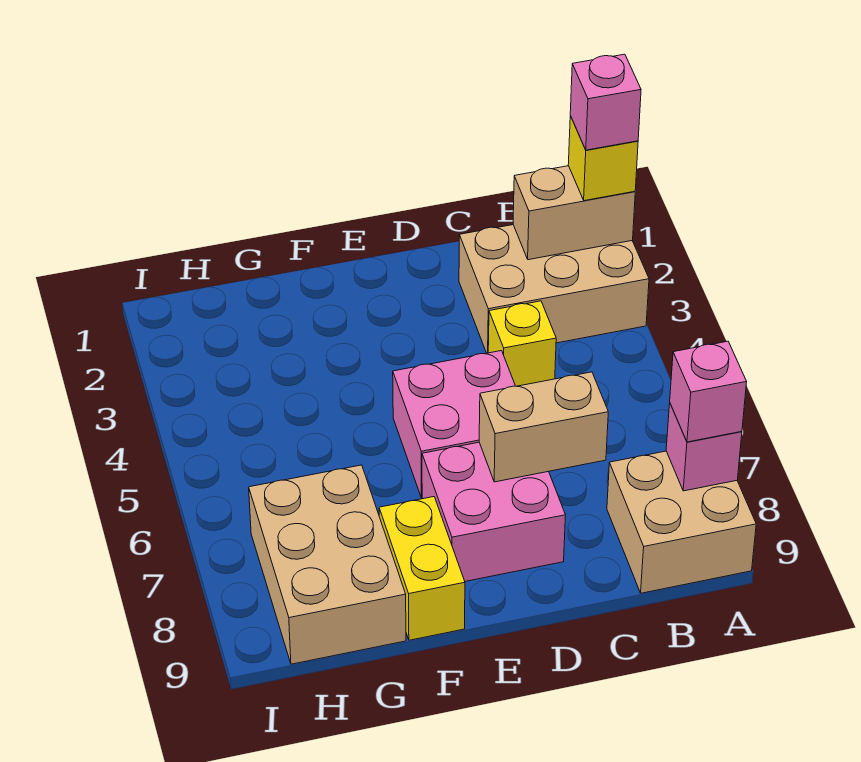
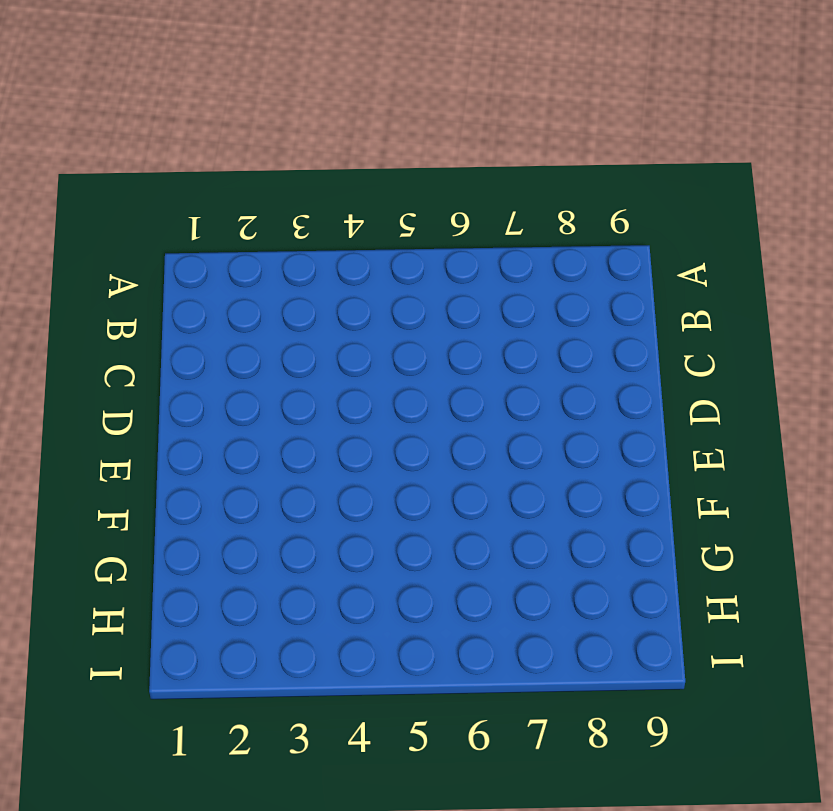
none -> tan 2x3 brick [459,225,649,353]
none -> tan 2x2 brick [607,451,756,593]
none -> yellow 1x1 brick [488,301,556,386]

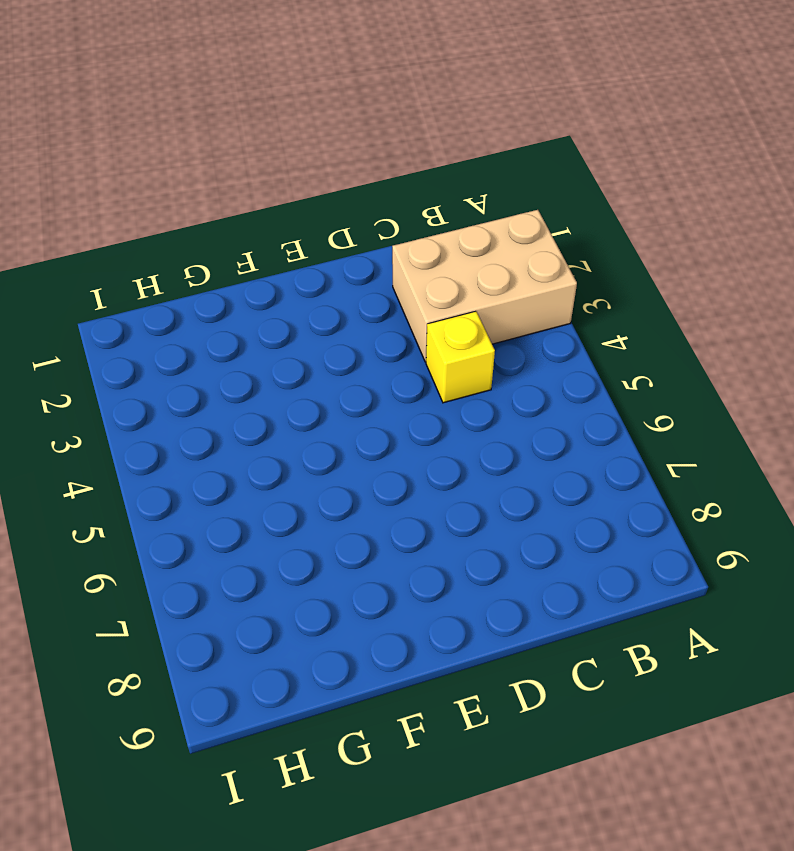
none -> tan 2x2 brick [607,451,756,593]
none -> pink 2x2 brick [393,351,515,498]
none -> pink 2x2 brick [422,442,566,581]

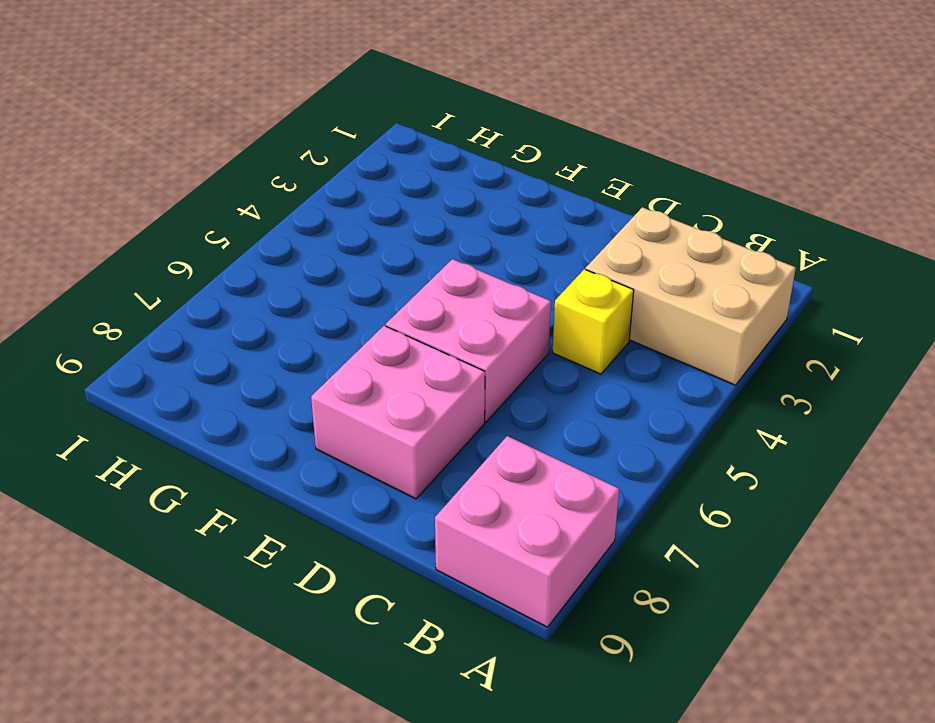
pink 2x2 brick [435,436,619,627] -> tan 2x2 brick [607,451,756,593]
none -> yellow 1x2 brick [379,497,465,640]
none -> tan 2x3 brick [249,465,406,664]
none -> tan 1x2 brick [513,166,635,260]

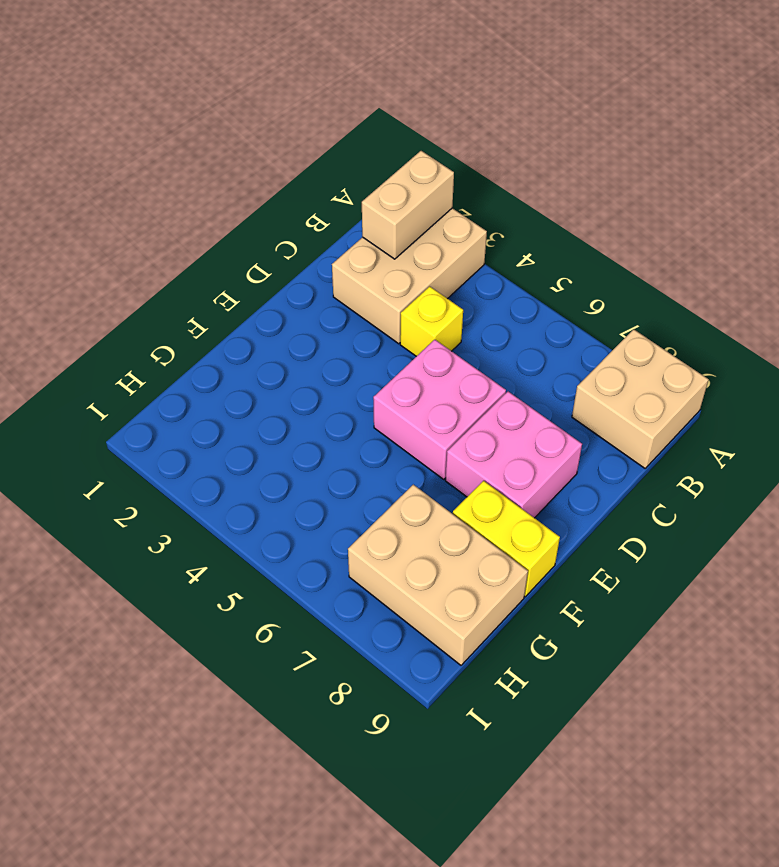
none -> pink 1x1 brick [666,404,742,491]
none -> tan 1x2 brick [479,372,608,482]
none -> yellow 1x1 brick [568,116,638,201]

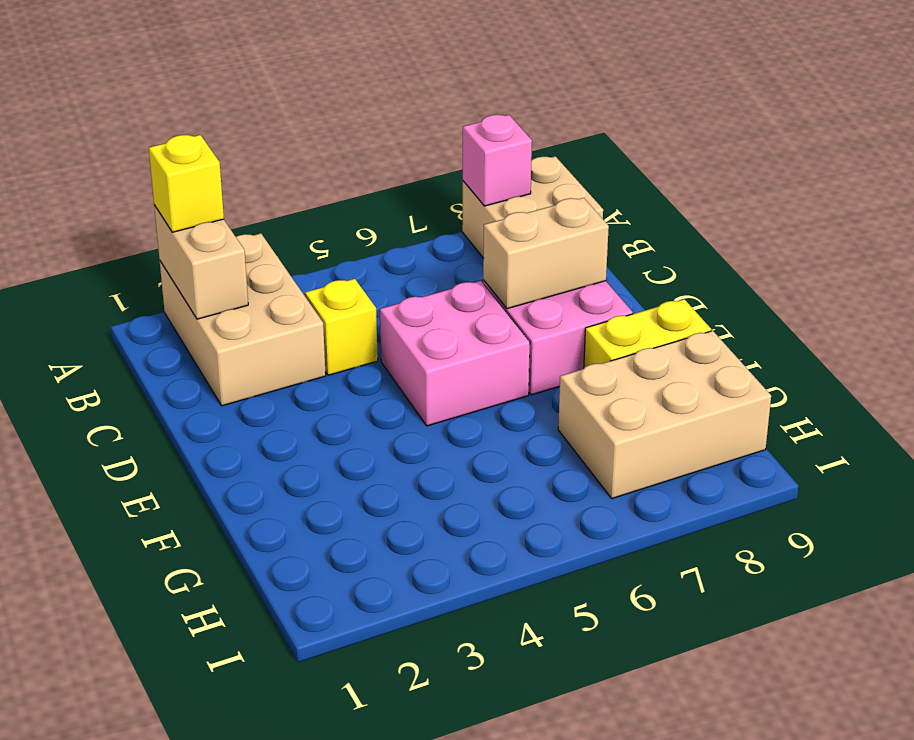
tan 1x2 brick [483,198,609,309] -> tan 1x2 brick turned to [479,372,608,482]
none -> pink 1x1 brick [670,341,747,442]
none -> pink 1x1 brick [570,54,641,150]

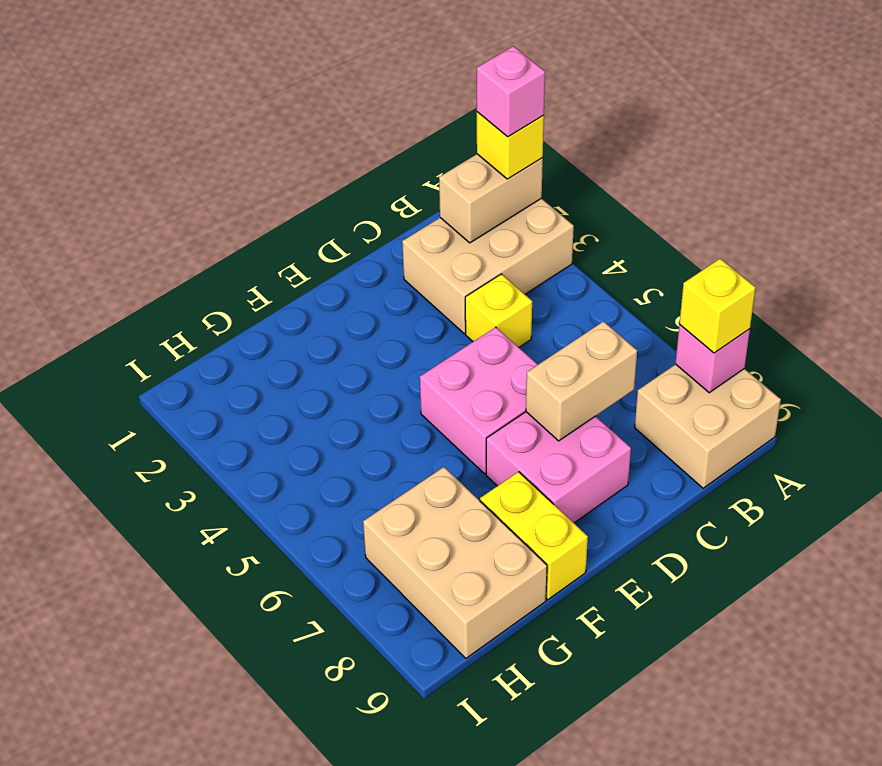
yellow 1x1 brick [679,259,756,353] -> pink 1x1 brick [670,341,747,442]

